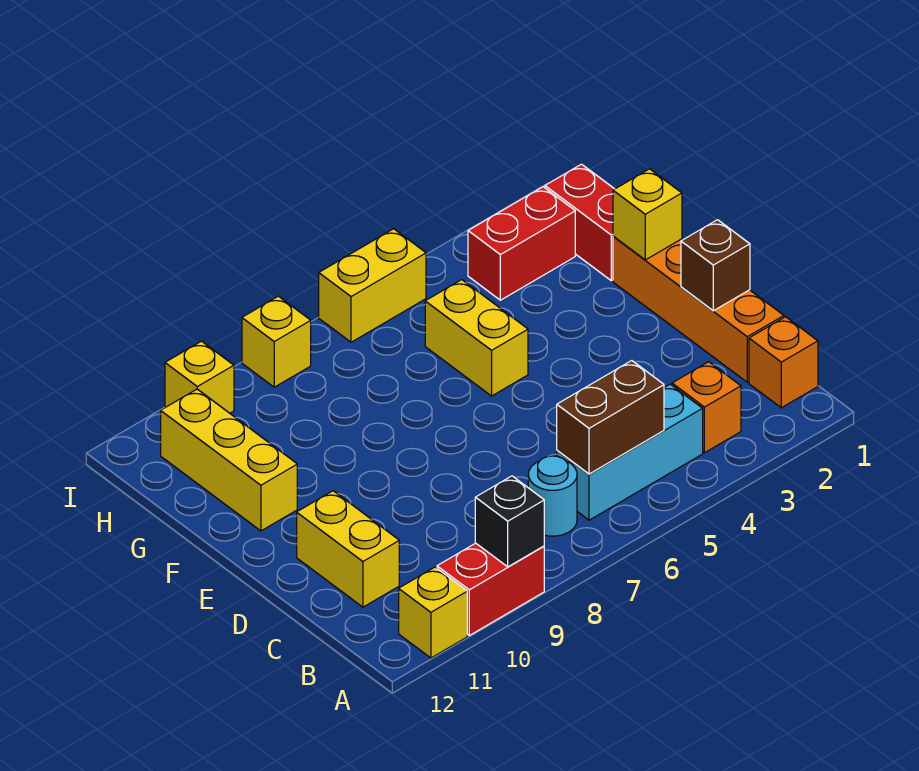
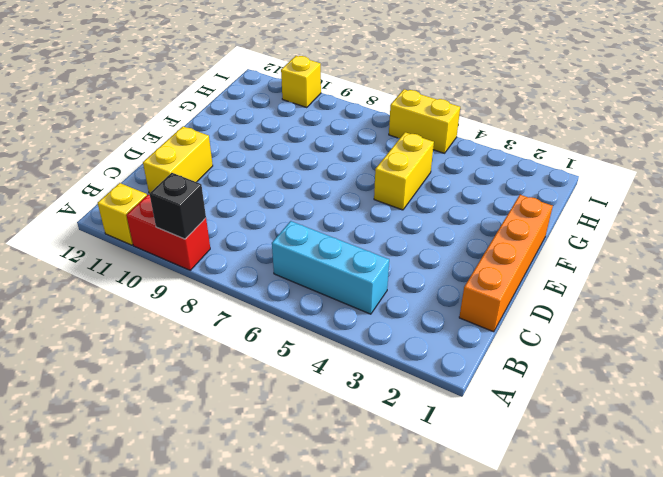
none -> orange 1x1 brick [749,317,818,408]
none -> orange 1x1 brick [672,362,741,453]
none -> cyan 1x1 round brick [528,456,577,536]

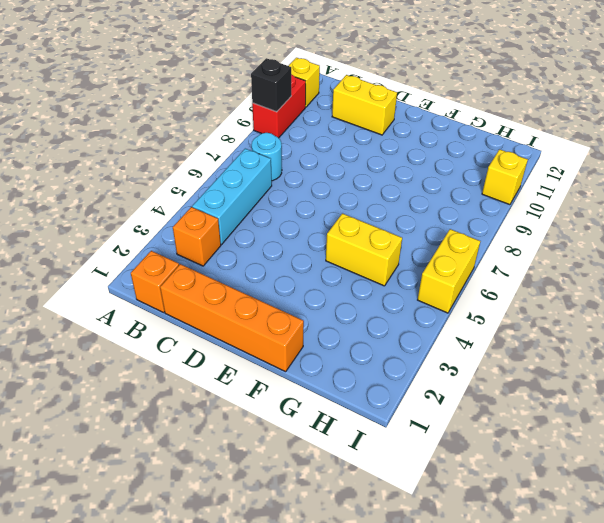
none -> yellow 1x3 brick [161,389,297,531]
none -> red 1x2 brick [545,164,614,281]
none -> red 1x2 brick [468,187,575,300]

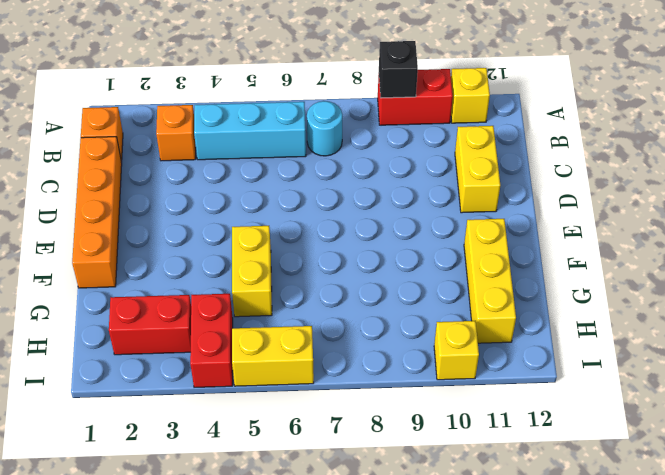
red 1x2 brick [190,294,233,387] -> red 1x2 brick moved to [545,164,614,281]
none -> yellow 1x1 brick [242,296,311,387]
none -> brown 1x2 brick [557,361,664,474]
none -> brown 1x1 brick [681,220,750,311]

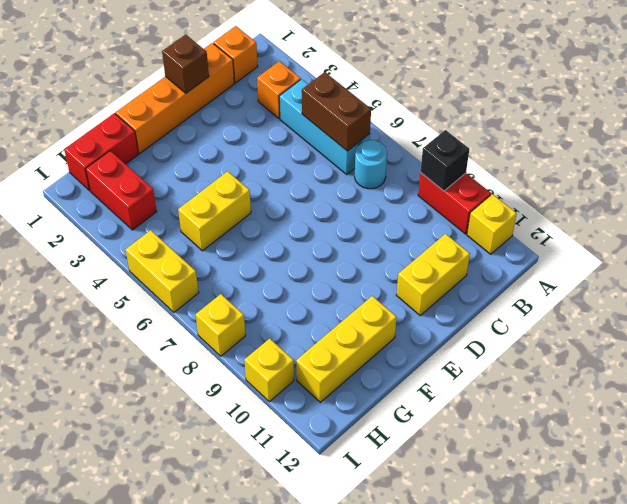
none -> yellow 1x1 brick [613,169,682,260]

